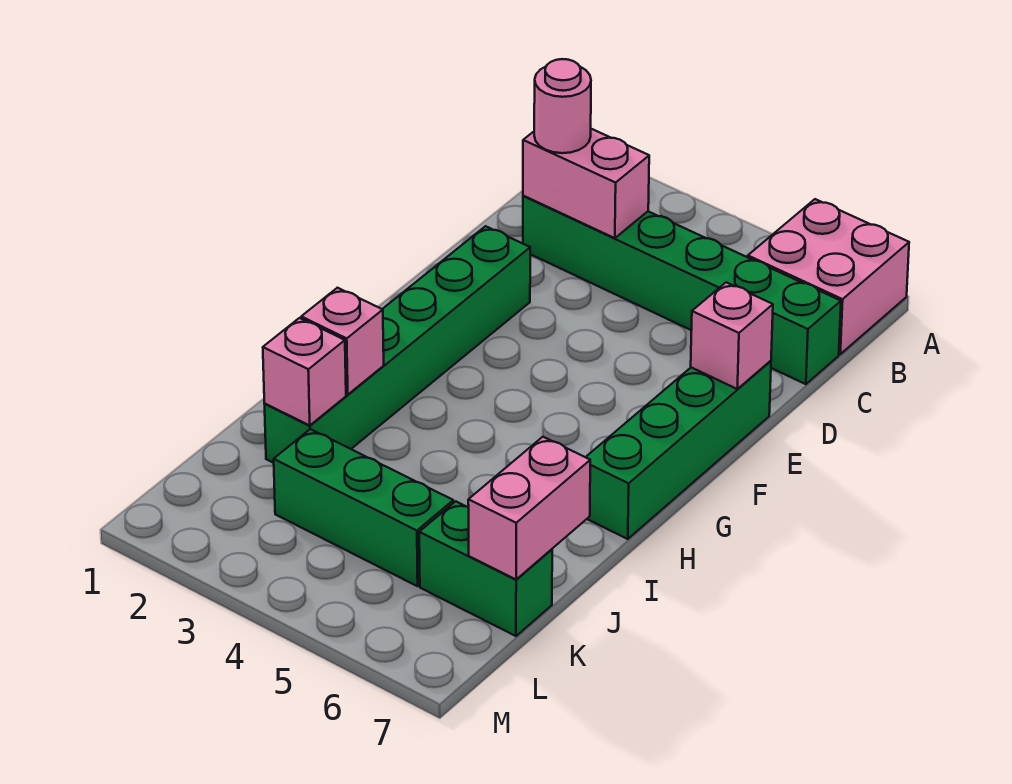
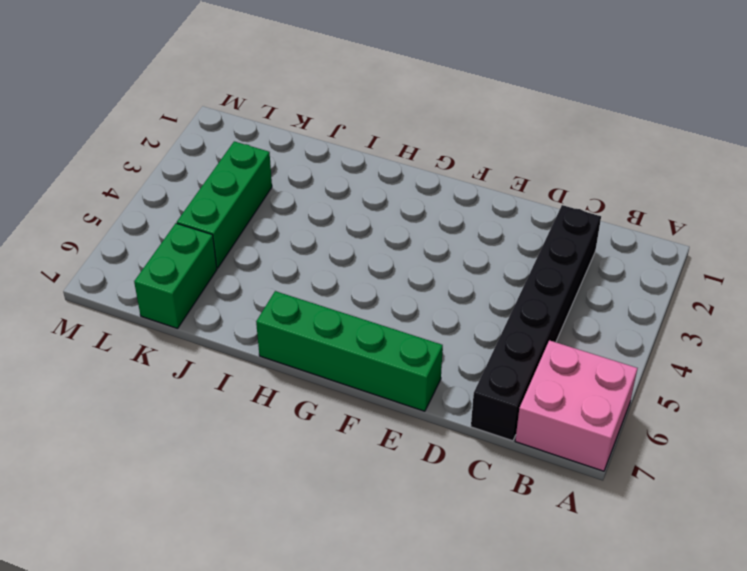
black 1x6 brick [471,205,601,441] -> green 1x6 brick [523,196,841,384]
none -> green 1x6 brick [265,226,530,463]
none -> pink 1x2 brick [523,129,649,238]
none -> pink 1x1 brick [691,282,773,389]

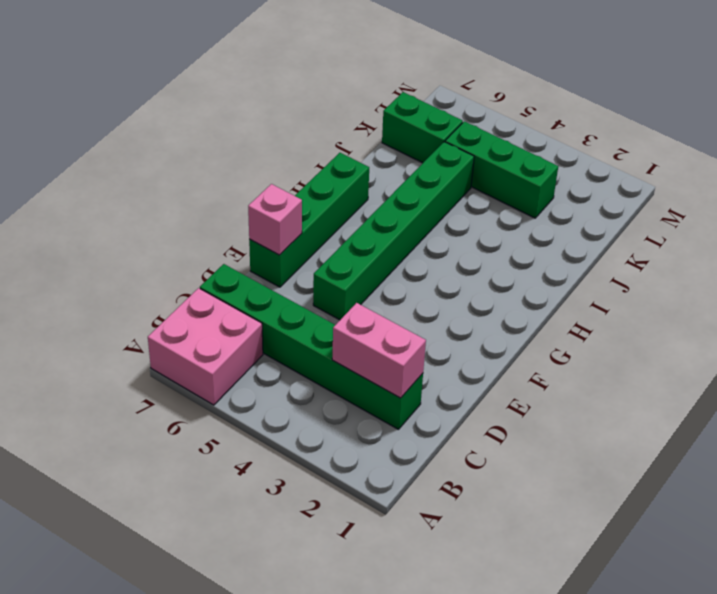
green 1x6 brick [313,142,474,320] -> green 1x6 brick moved to [265,226,530,463]
none -> pink 1x1 brick [301,288,384,395]
none -> pink 1x1 brick [263,318,346,425]
none -> pink 1x2 brick [468,437,590,579]

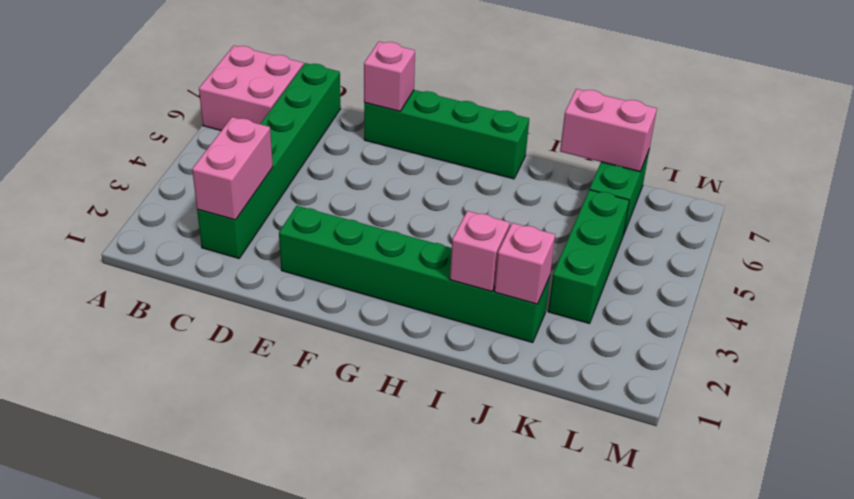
none -> pink 1x1 round brick [534,59,591,153]

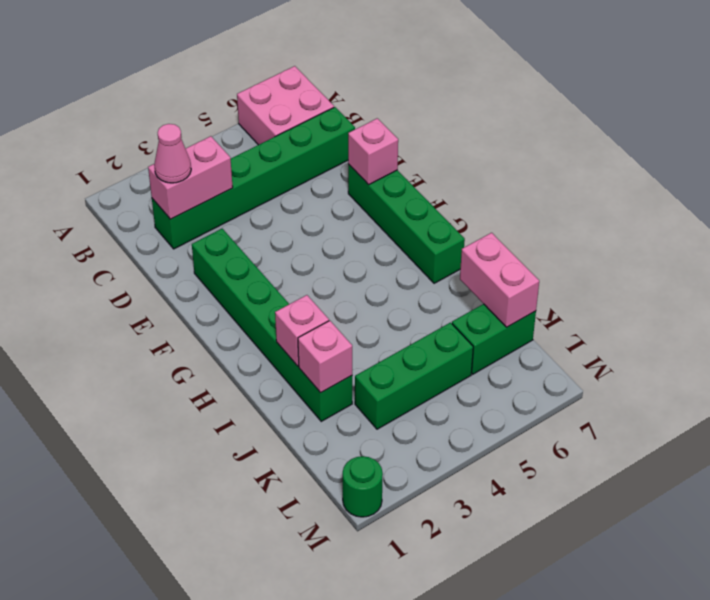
pink 1x1 cone [154,124,191,183] -> pink 1x1 round brick [534,59,591,153]
green 1x1 round brick [343,456,383,517] -> none

